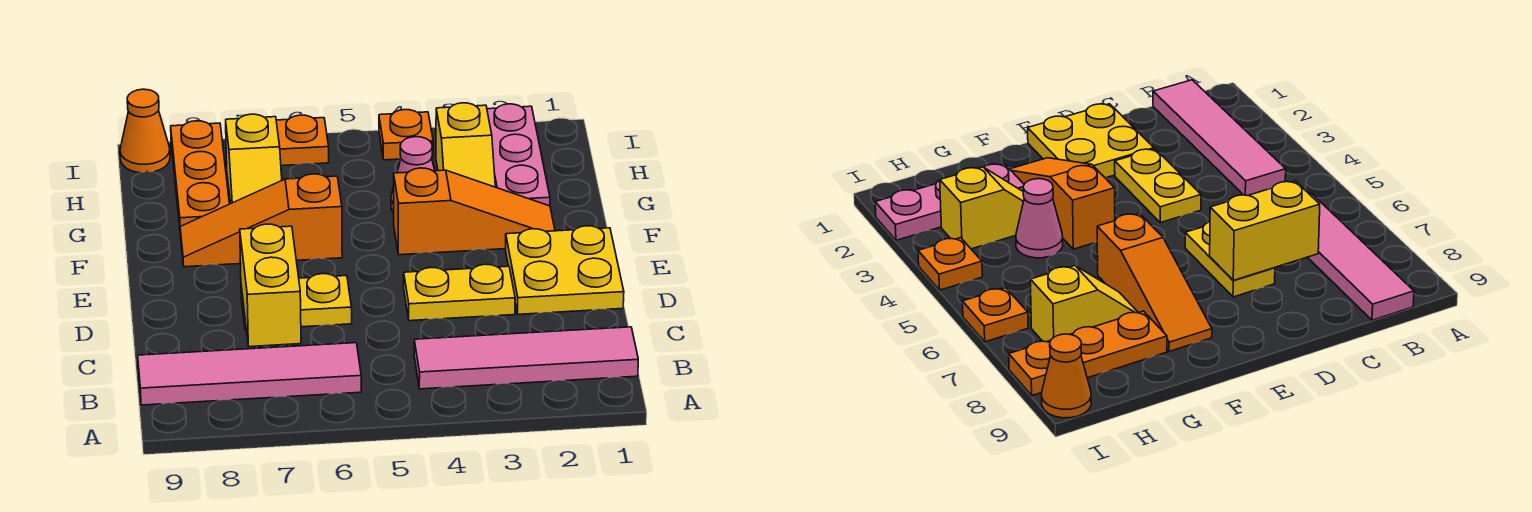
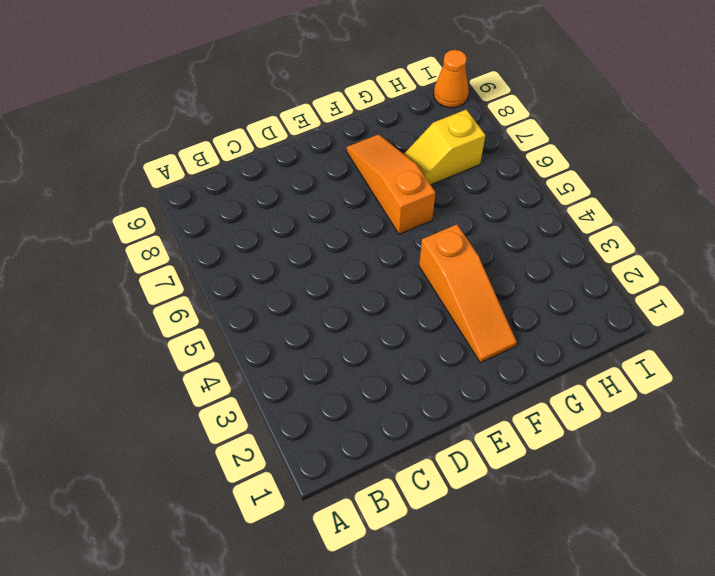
none -> pink 1x4 tile [414,327,638,389]
none -> pink 1x4 tile [138,343,361,405]
none -> yellow 2x2 plate [506,226,624,314]

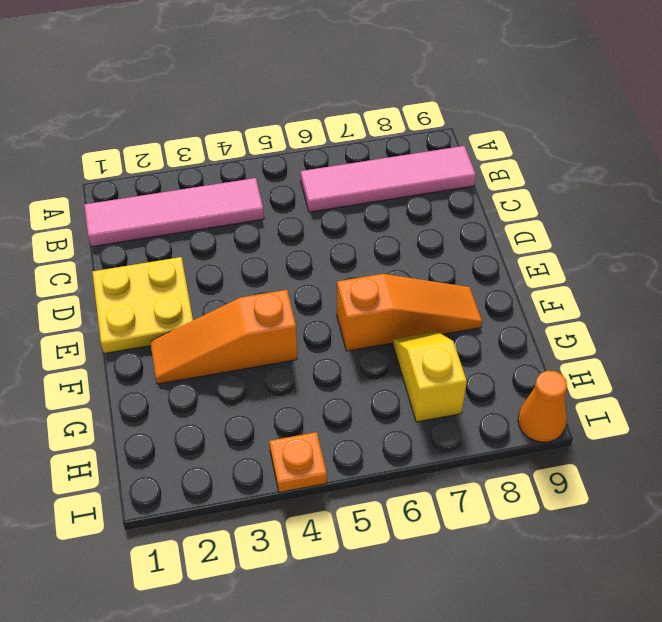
none -> yellow 1x2 plate [404,264,515,321]
none -> yellow 1x2 plate [241,274,352,330]
none -> pink 1x3 plate [487,104,550,206]

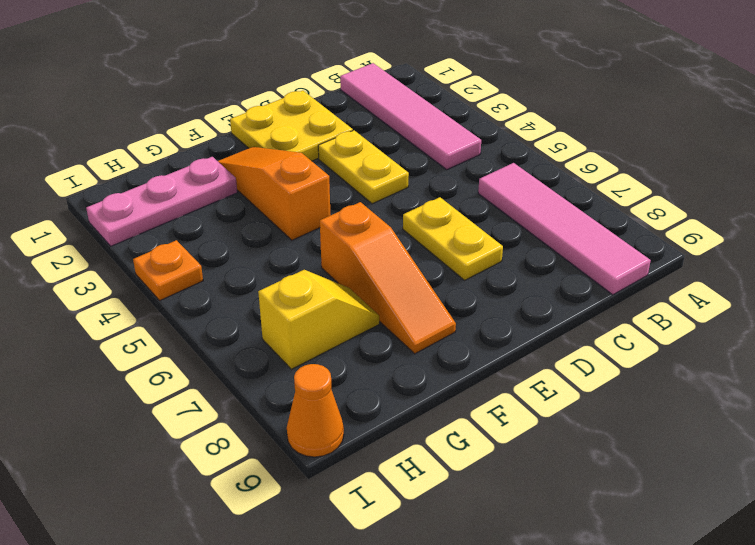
none -> yellow 1x2 slope [436,103,495,187]
none -> pink 1x1 cone [391,137,435,213]
none -> orange 1x3 plate [171,121,229,227]

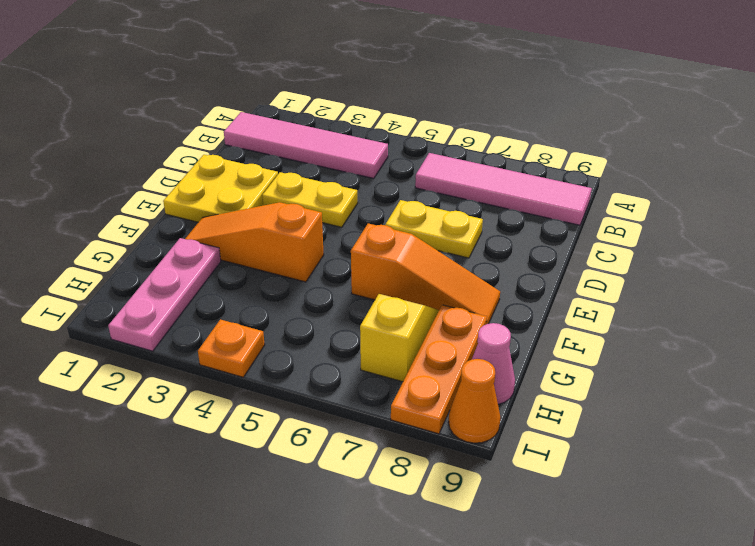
pink 1x1 cone [472,323,515,404] -> pink 1x1 cone moved to [391,137,435,213]
none -> yellow 1x2 slope [436,103,495,187]
none -> orange 1x1 plate [276,115,329,166]
none -> yellow 1x2 brick [240,224,301,347]

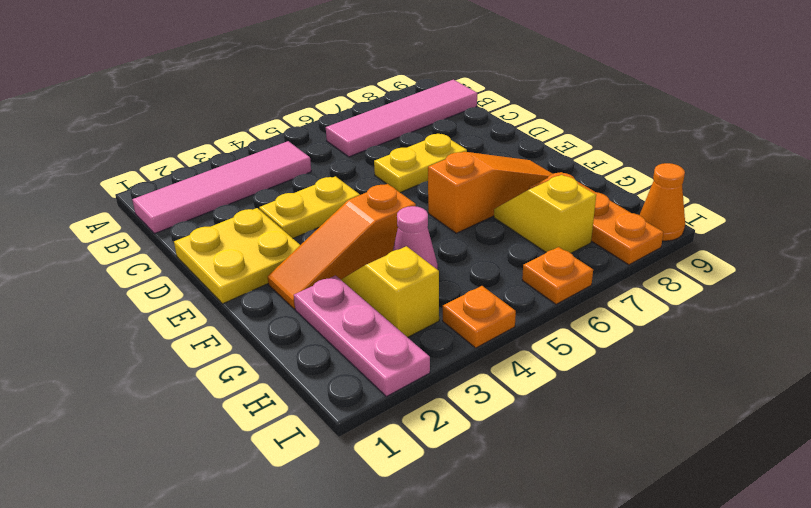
none -> yellow 1x2 brick [240,224,301,347]

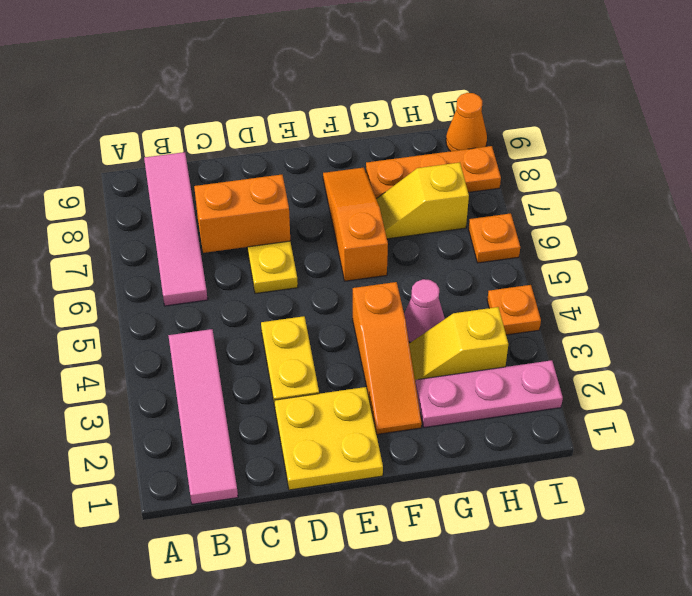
orange 1x2 brick [194,175,290,253] -> yellow 1x2 brick [240,224,301,347]

